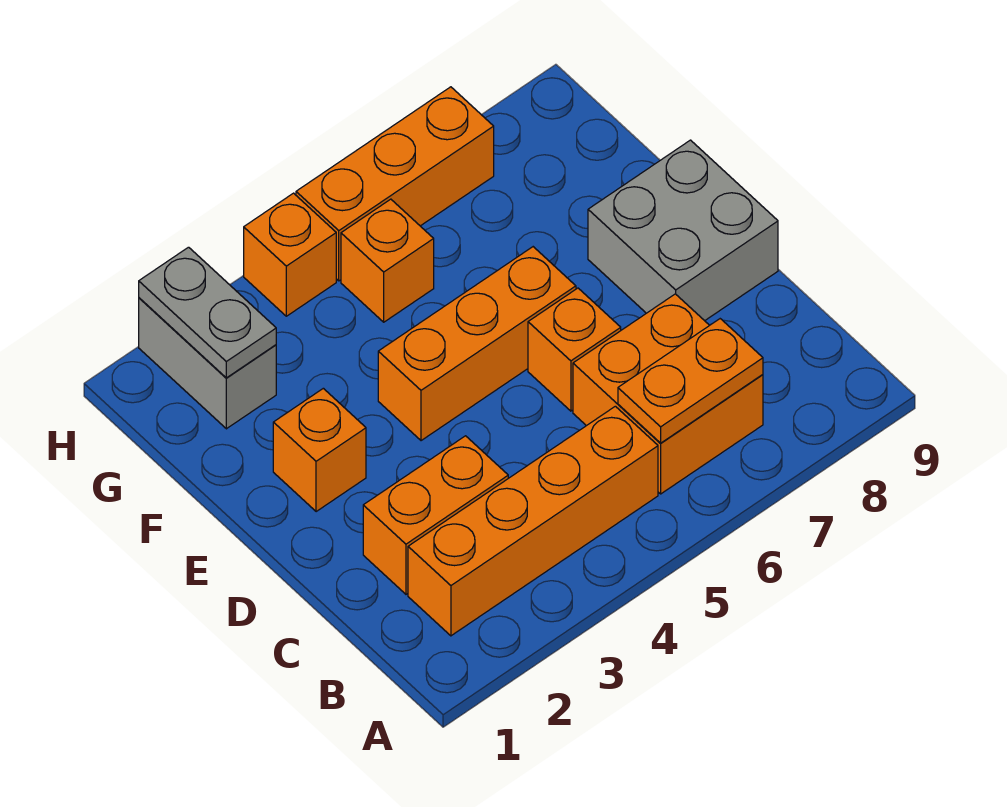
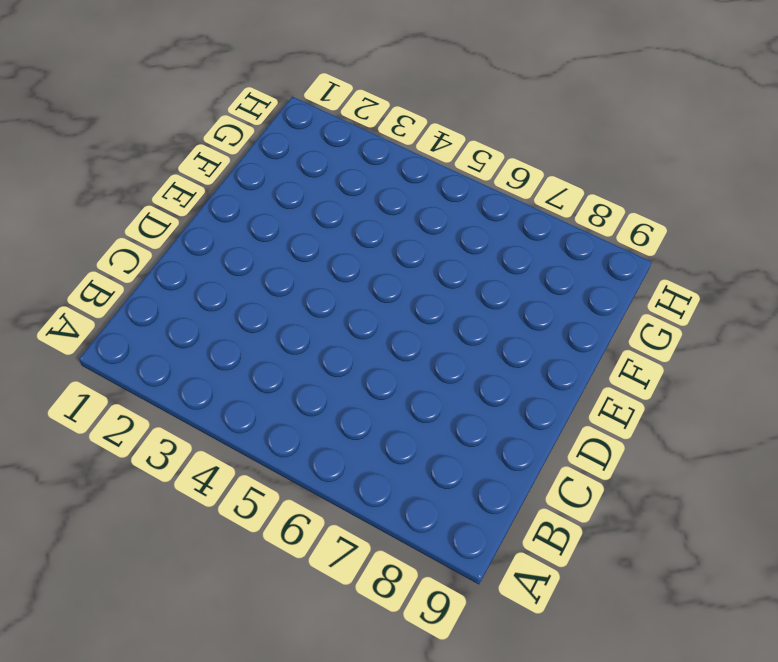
none -> orange 1x4 brick [408,406,658,636]
none -> orange 2x2 brick [573,294,763,494]
none -> orange 1x2 brick [363,436,508,594]

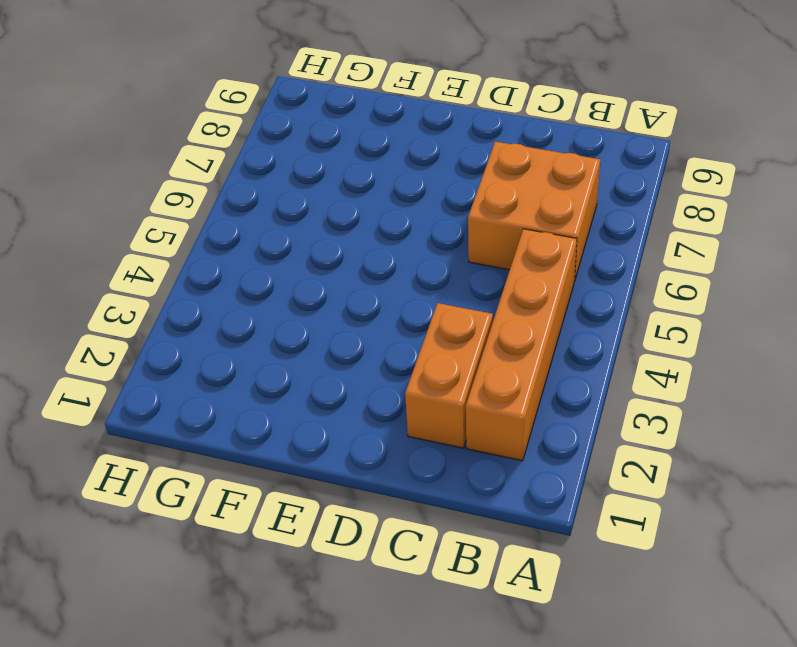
none -> orange 1x1 brick [528,288,621,411]
none -> grey 2x2 brick [588,140,778,321]
none -> orange 1x1 brick [273,388,366,512]

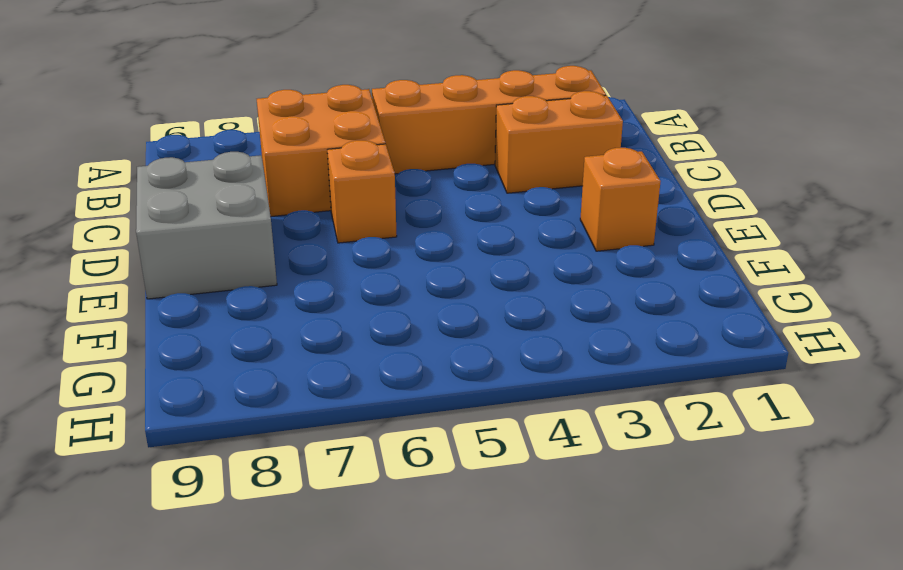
none -> orange 1x3 brick [378,247,576,441]
none -> grey 1x2 brick [139,298,276,429]
none -> orange 1x1 brick [341,199,434,322]

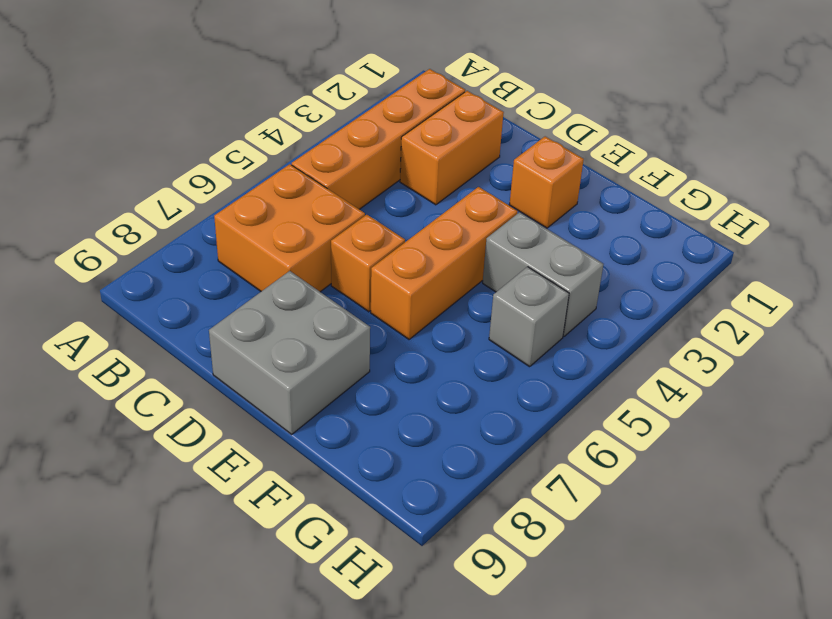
grey 1x2 brick [483,212,603,336] -> grey 1x2 brick moved to [139,298,276,429]
grey 1x1 brick [489,267,569,367] -> orange 1x1 brick [341,199,434,322]
none -> orange 1x1 brick [244,193,336,316]
none -> orange 1x3 brick [296,87,494,281]
none -> orange 1x2 plate [618,319,763,443]

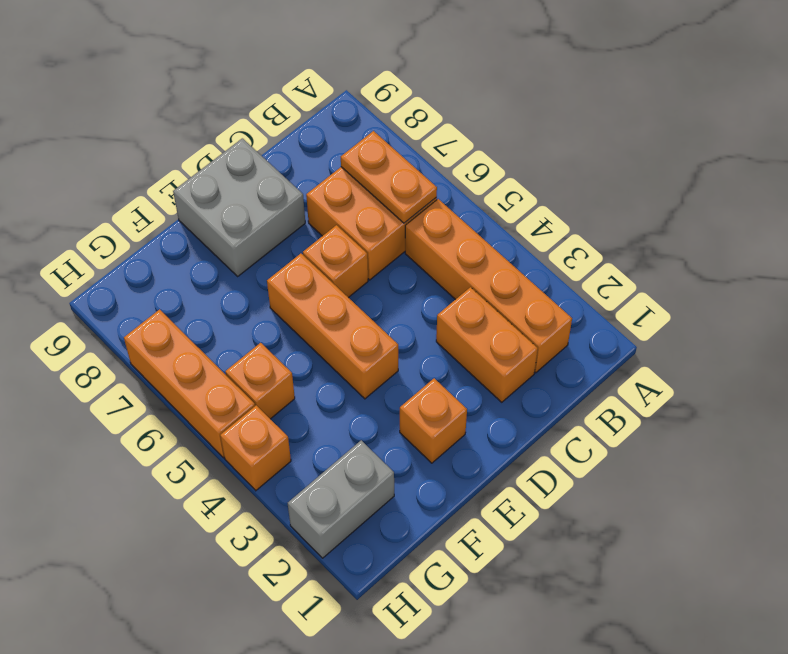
none -> grey 1x2 plate [139,247,276,378]

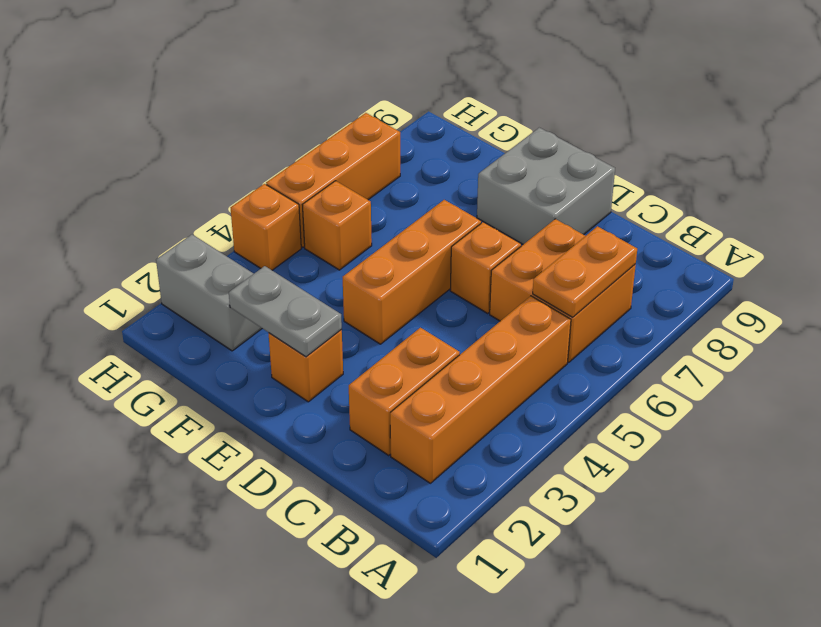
grey 1x2 plate [229,266,342,357] -> grey 1x2 plate moved to [139,247,276,378]

